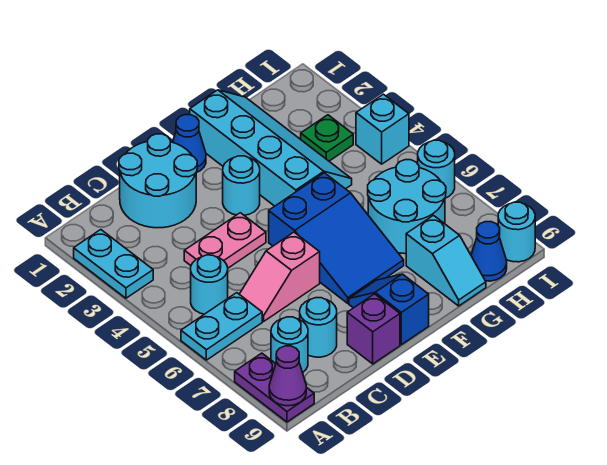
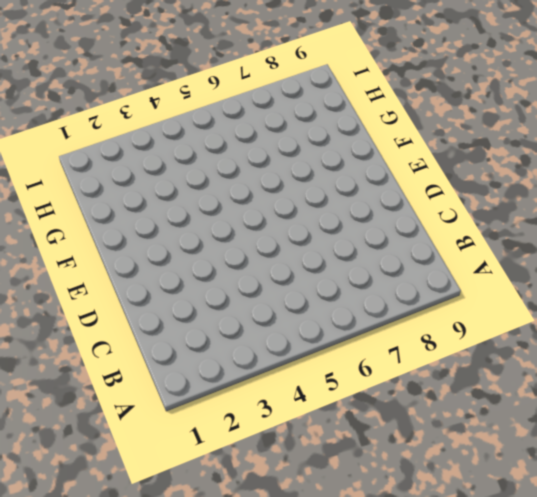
none -> cyan 1x2 plate [74,230,153,298]
none -> cyan 1x2 plate [181,293,262,360]
none -> purple 1x2 plate [235,353,314,422]

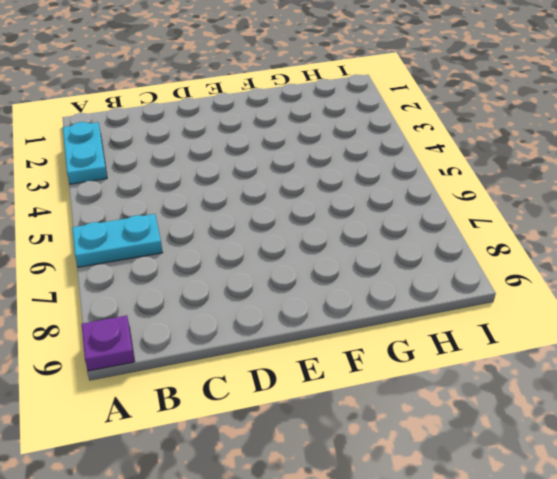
purple 1x1 plate [82,315,135,371] -> purple 1x2 plate [235,353,314,422]
none -> cyan 1x1 round brick [191,255,228,314]
none -> cyan 1x1 round brick [271,317,308,373]
none -> cyan 2x2 round brick [119,134,197,228]

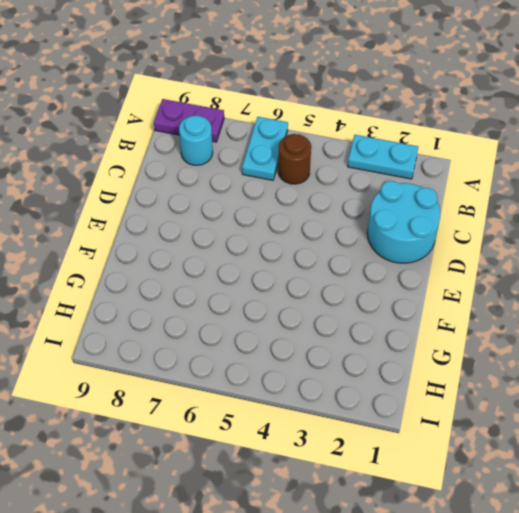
brown 1x1 round brick [278,134,311,184] -> cyan 1x1 round brick [191,255,228,314]
none -> pink 1x2 plate [184,213,266,268]
none -> pink 1x2 slope [239,232,320,321]
none -> cyan 1x1 round brick [300,298,337,357]

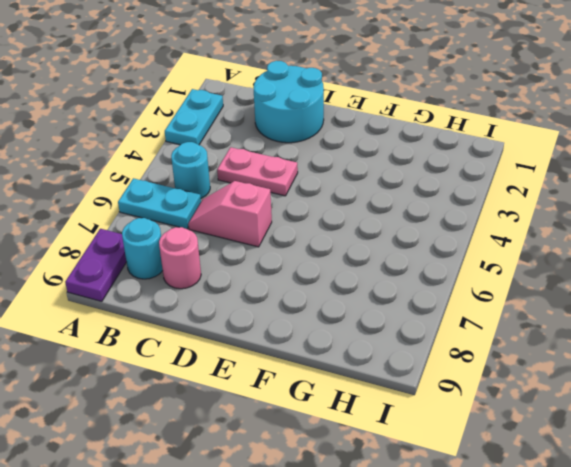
pink 1x1 round brick [159,227,201,289] -> cyan 1x1 round brick [300,298,337,357]
none -> purple 1x1 brick [347,294,400,364]
none -> blue 1x1 cone [173,115,206,173]
none -> cyan 1x1 round brick [223,156,260,215]

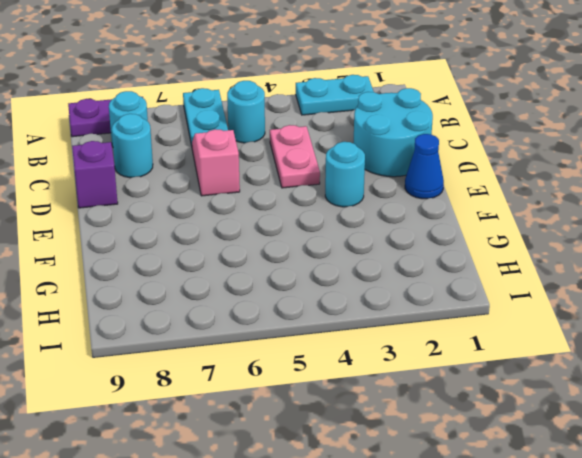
none -> blue 2x3 slope [269,173,404,303]
none -> blue 1x2 slope [349,274,429,345]
none -> cyan 2x4 slope [190,90,352,206]

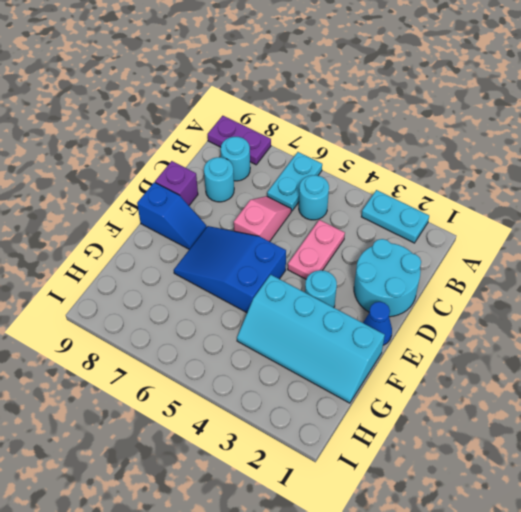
none -> cyan 2x2 round brick [368,160,446,254]
none -> cyan 1x2 slope [406,215,486,306]
none -> green 1x1 plate [301,115,353,161]

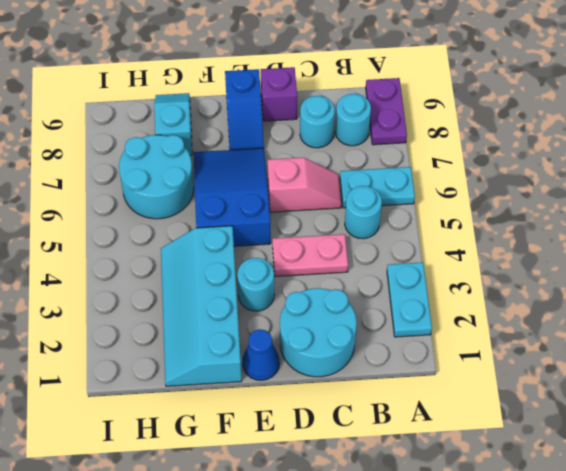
none -> green 1x1 plate [301,115,353,161]
none -> blue 1x1 cone [471,222,507,281]
none -> cyan 1x1 brick [356,94,409,164]

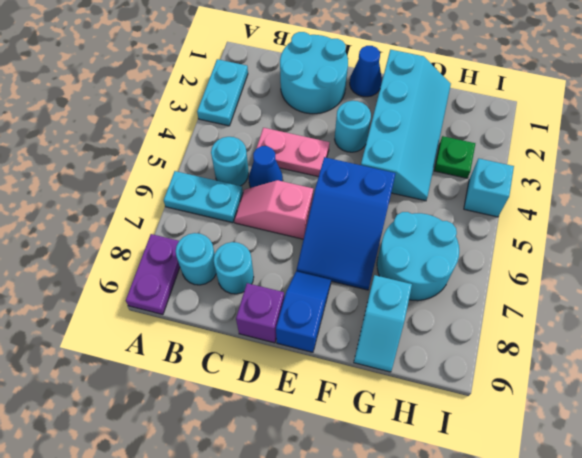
blue 1x1 cone [249,146,283,188] -> blue 1x1 cone moved to [471,222,507,281]
none -> cyan 1x1 round brick [418,140,455,198]
none -> cyan 1x1 round brick [498,202,535,262]
none -> purple 1x1 cone [269,346,306,406]

